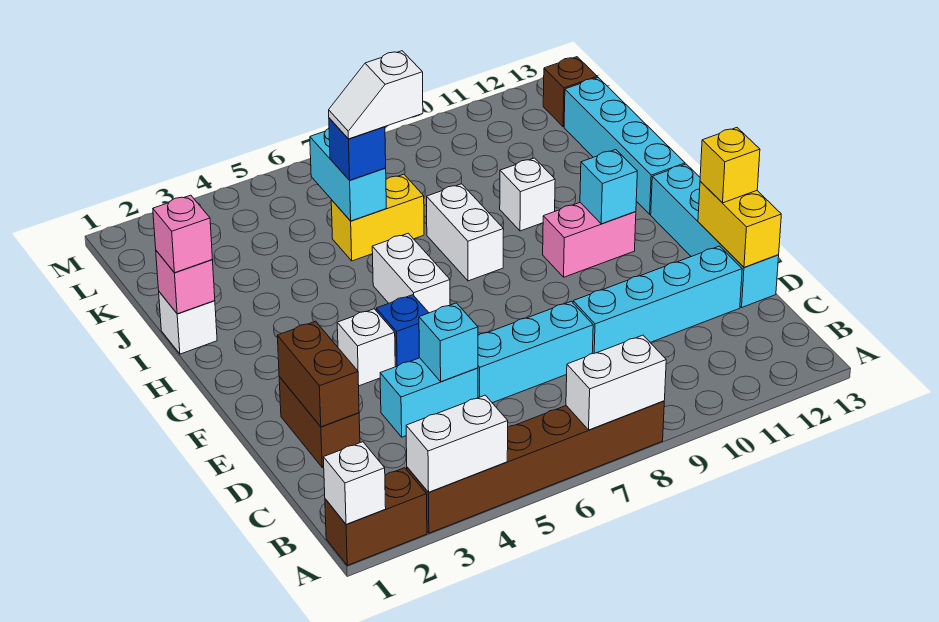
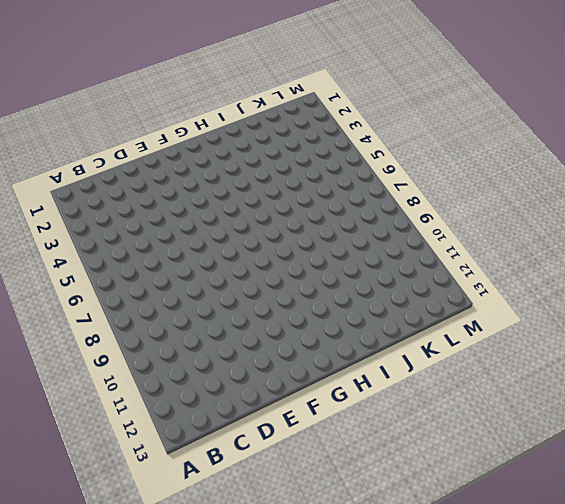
none -> brown 1x2 brick [325,468,427,565]
none -> brown 1x6 brick [407,401,664,533]
none -> brown 1x2 brick [279,377,360,467]
none -> cyan 1x2 brick [380,358,478,437]

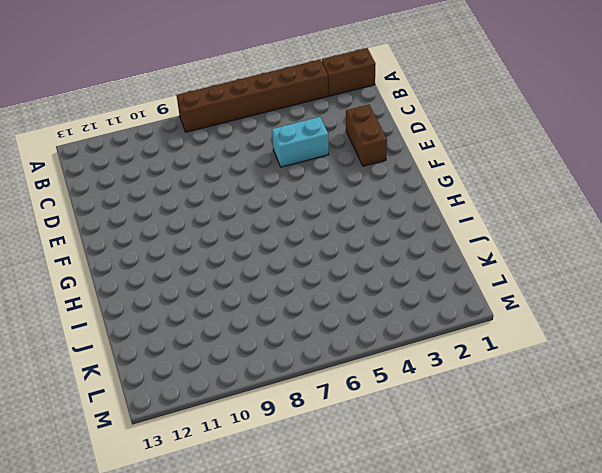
none -> cyan 1x3 brick [478,301,593,403]
none -> cyan 1x4 brick [573,246,742,354]
none -> cyan 1x4 brick [651,164,779,307]
none -> white 1x1 brick [337,309,395,386]

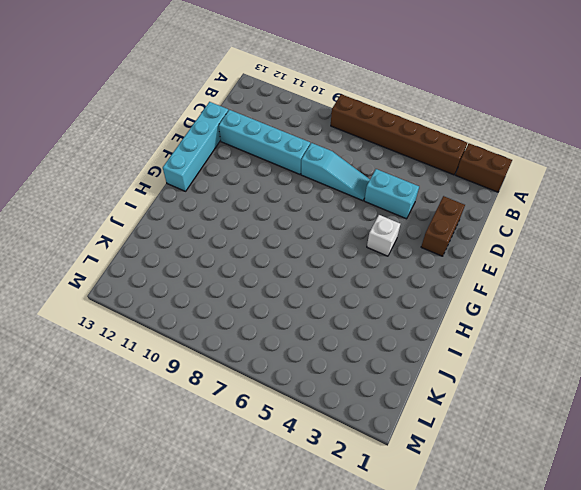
cyan 1x3 slope [301,143,370,201] -> cyan 1x3 brick [478,301,593,403]
none -> blue 1x1 brick [376,295,429,367]
none -> white 1x2 brick [372,233,450,313]
none -> pink 1x2 brick [543,203,636,277]
none -> white 1x2 brick [427,184,504,281]

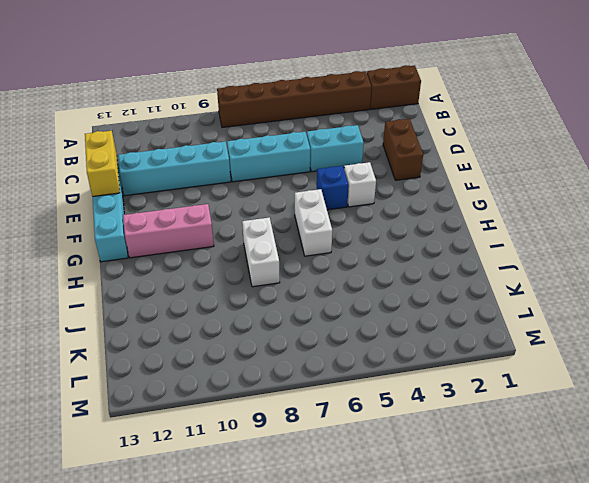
pink 1x3 brick [123,204,214,258] -> pink 1x2 brick [543,203,636,277]
none -> cyan 1x4 brick [564,78,685,214]
none -> white 1x1 brick [159,292,217,354]
none -> white 1x1 brick [500,158,555,231]
none -> yellow 1x2 brick [331,174,424,261]

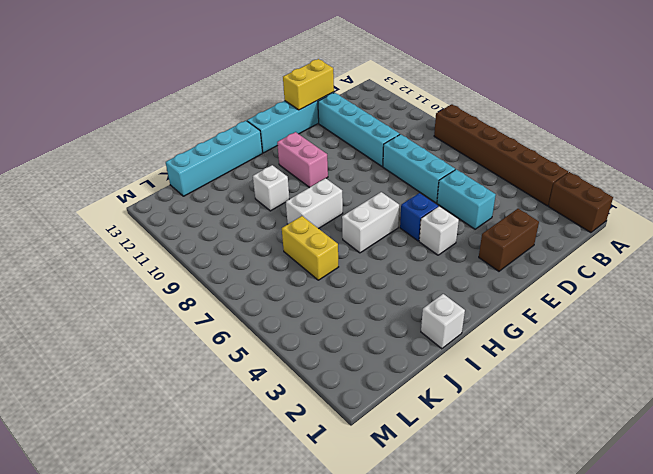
none -> brown 1x1 brick [543,57,597,127]
none -> white 1x1 brick [323,442,386,524]
none -> white 1x2 brick [406,395,508,492]
none -> white 1x2 brick [566,335,666,430]

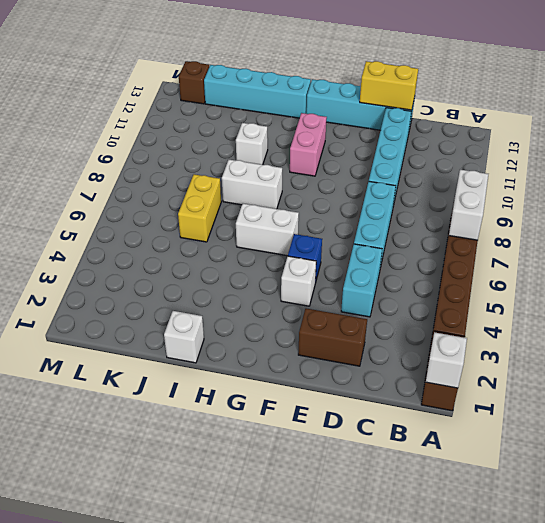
none -> white 1x2 brick [406,395,508,492]
none -> brown 1x2 brick [277,321,359,427]
none -> cyan 1x1 brick [419,303,478,382]
none -> cyan 1x1 brick [580,150,637,224]

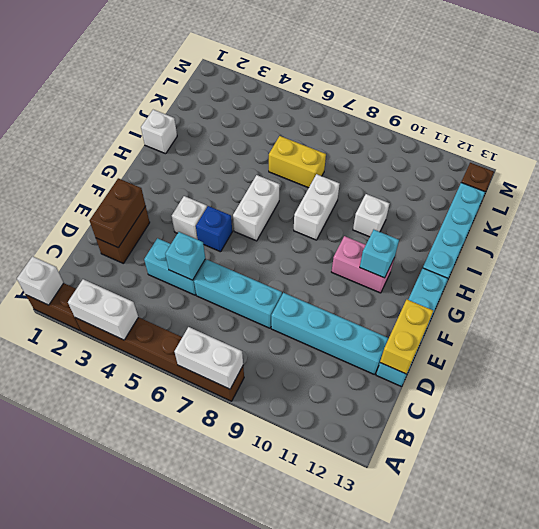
none -> pink 1x1 brick [156,251,215,314]
none -> cyan 1x2 brick [310,129,386,221]
none -> yellow 1x1 brick [700,128,760,203]
none -> pink 1x1 brick [153,195,212,273]

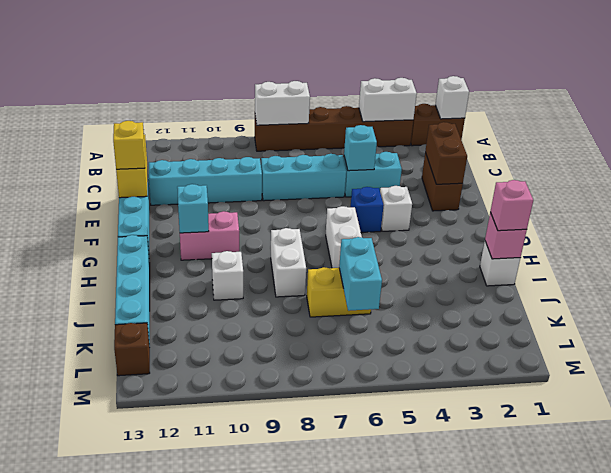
none -> blue 1x1 brick [329,118,386,180]
none -> white 1x2 slope [329,51,423,139]

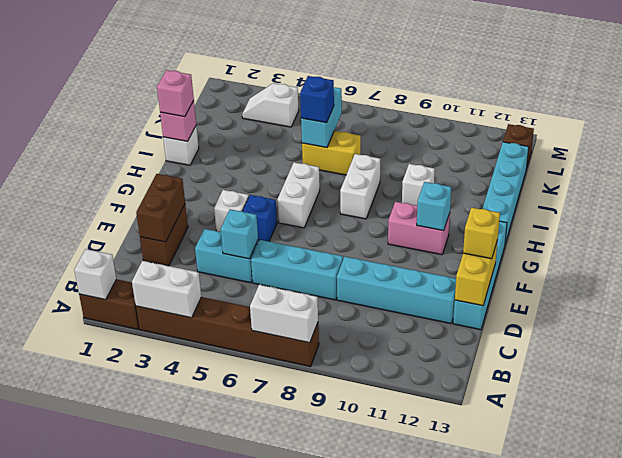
white 1x2 slope [242,83,299,127] -> white 1x2 slope moved to [329,51,423,139]

